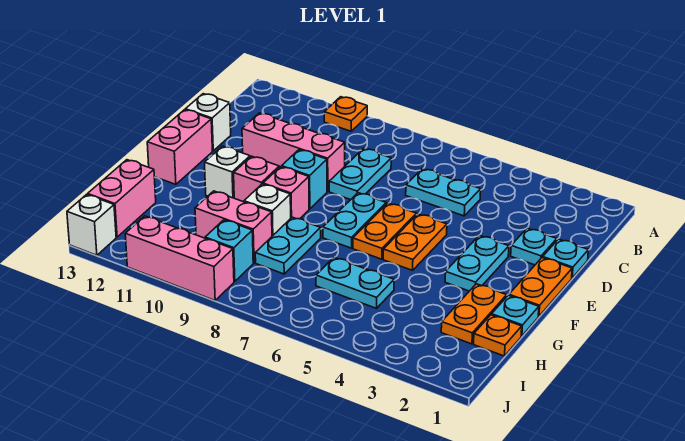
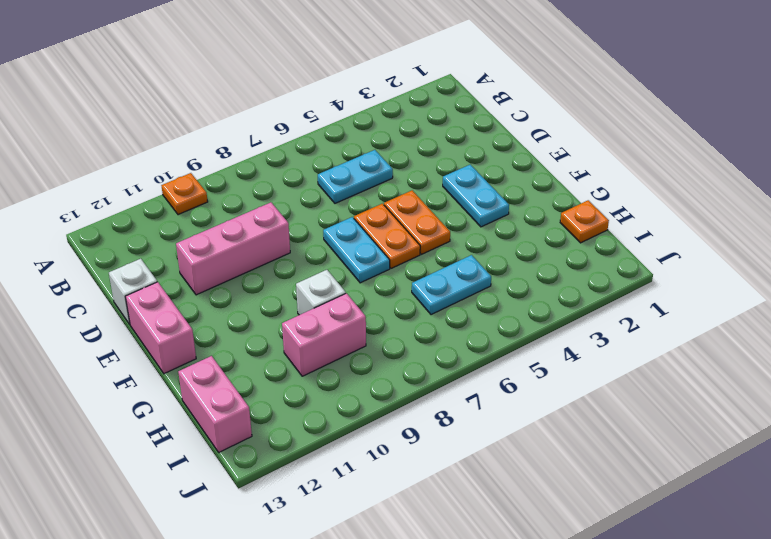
none -> cyan 1x2 plate [329,148,391,200]
none -> cyan 1x1 plate [543,239,588,278]
none -> cyan 1x1 plate [511,228,557,265]

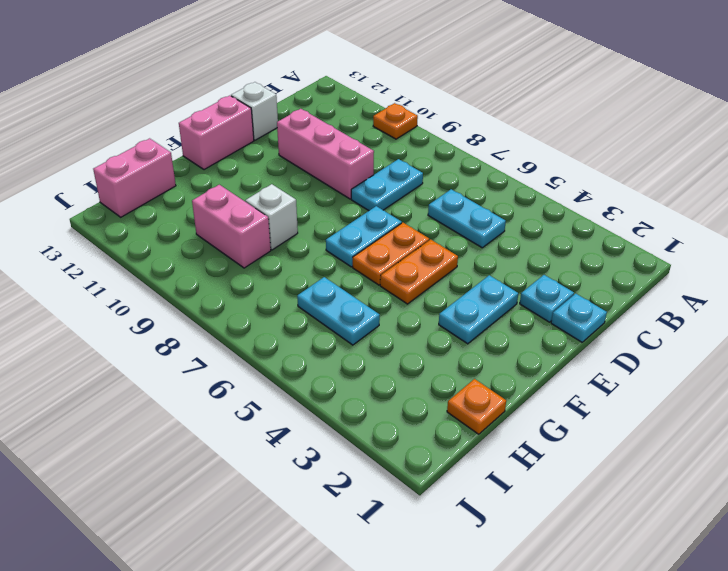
none -> orange 1x2 plate [509,258,572,316]
none -> cyan 1x1 brick [282,150,327,209]
none -> pink 1x1 brick [263,167,309,219]

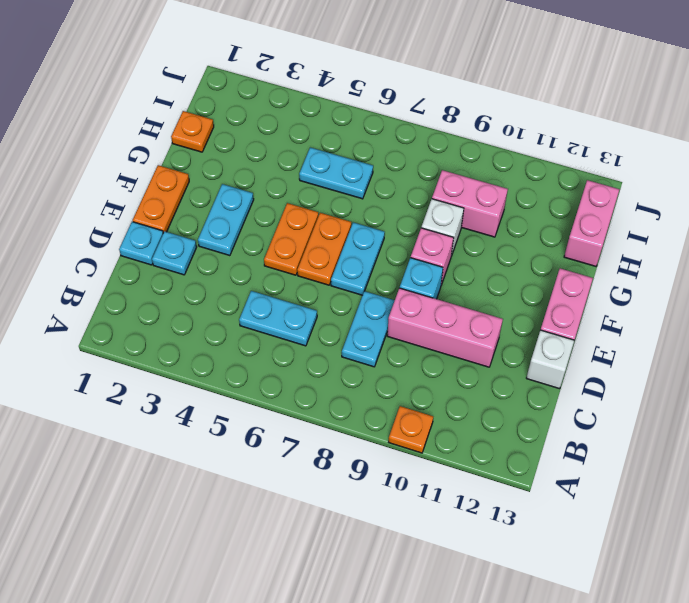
none -> pink 1x1 brick [234,156,279,202]
none -> white 1x1 brick [205,146,250,198]
none -> cyan 1x1 plate [492,295,539,336]

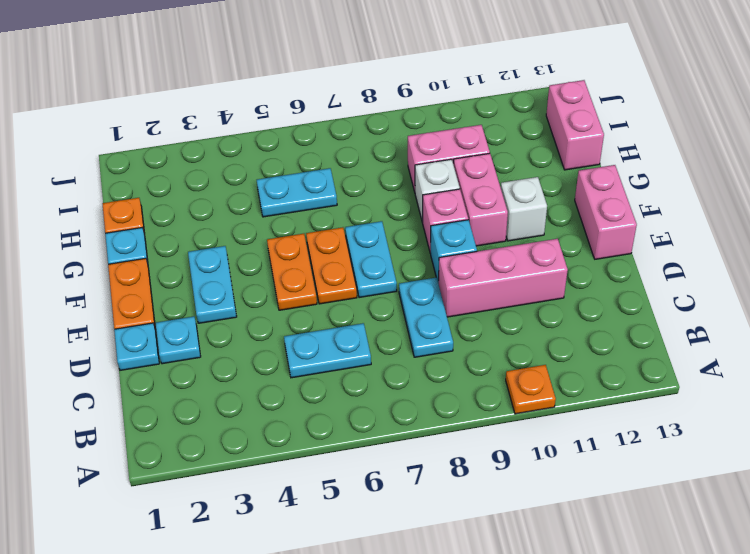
pink 1x2 brick [454,153,508,246] -> pink 1x1 brick [234,156,279,202]
none -> white 1x1 brick [185,94,231,151]
none -> orange 1x2 plate [441,284,507,344]
none -> cyan 1x2 plate [255,217,321,274]

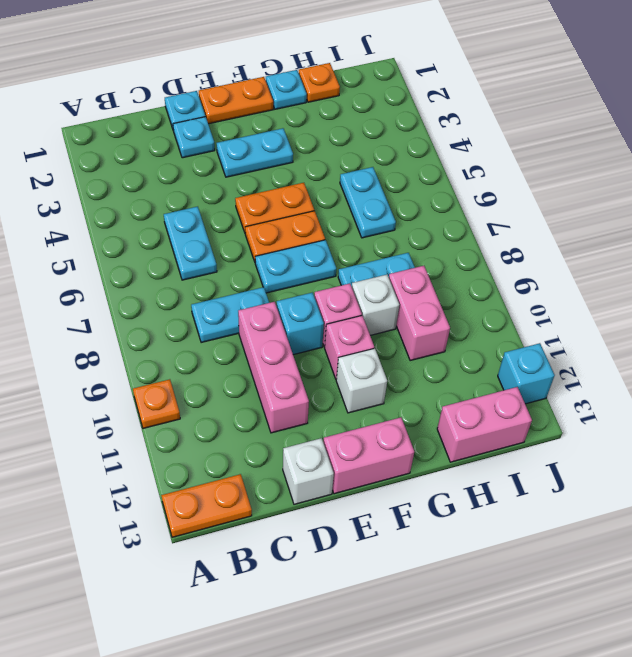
orange 1x2 plate [161,474,252,537] -> orange 1x2 plate moved to [441,284,507,344]
cyan 1x1 brick [498,343,555,404] -> cyan 1x1 brick moved to [205,220,253,282]
none -> pink 1x3 brick [125,216,234,300]
none -> white 1x1 brick [67,194,116,255]

